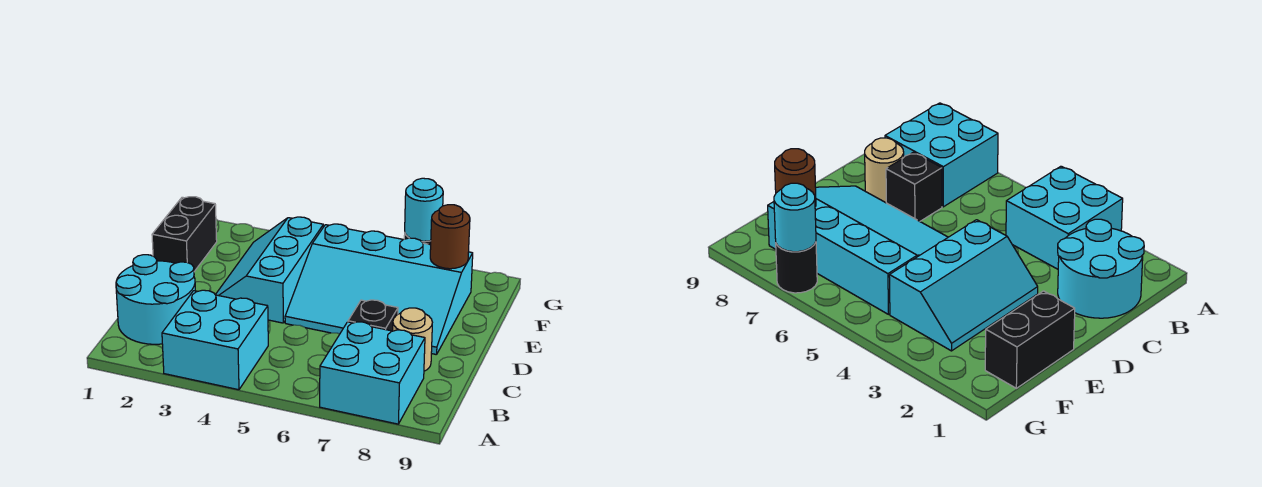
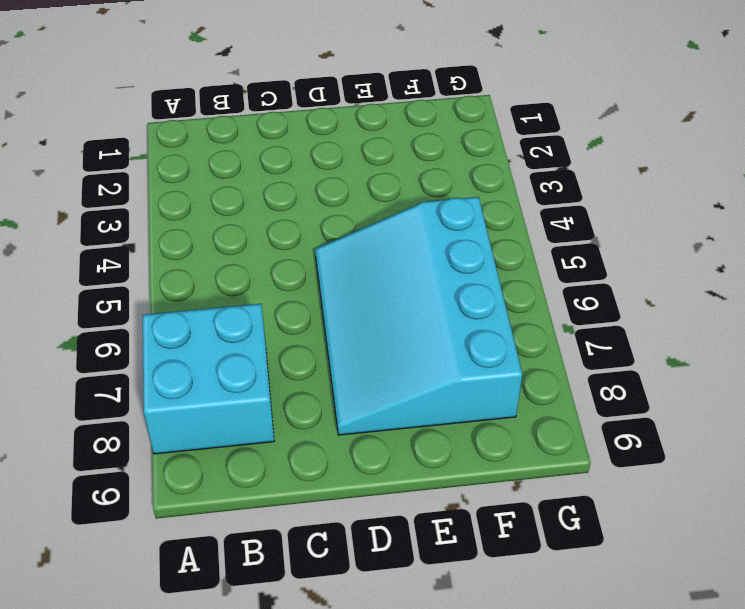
none -> cyan 2x2 brick [162,290,268,390]
none -> cyan 2x2 round brick [116,255,195,344]

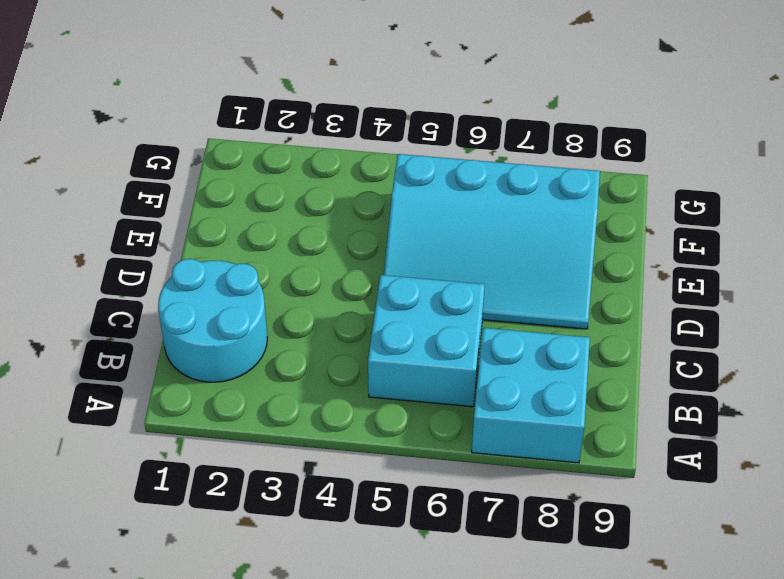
cyan 2x2 brick [368,275,485,407] -> cyan 2x2 brick moved to [162,290,268,390]
none -> black 1x1 brick [348,300,398,331]
none -> tan 1x1 round brick [393,308,432,371]

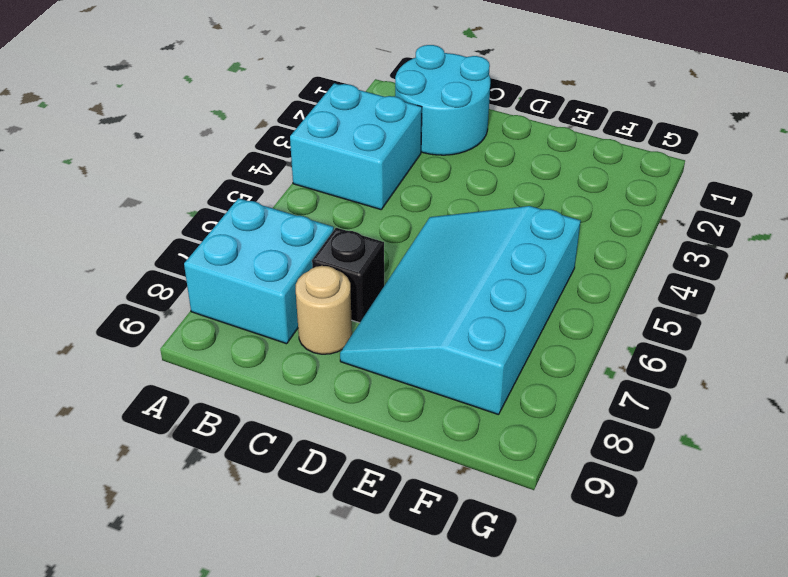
none -> cyan 2x3 slope [215,217,323,323]
none -> black 1x2 brick [152,197,217,271]

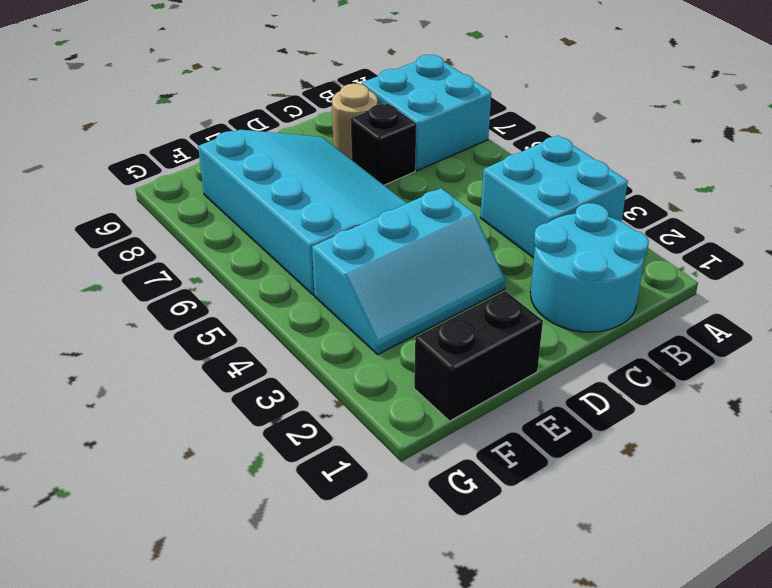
none -> black 1x1 round brick [776,242,817,293]
none -> brown 1x1 round brick [430,205,470,269]

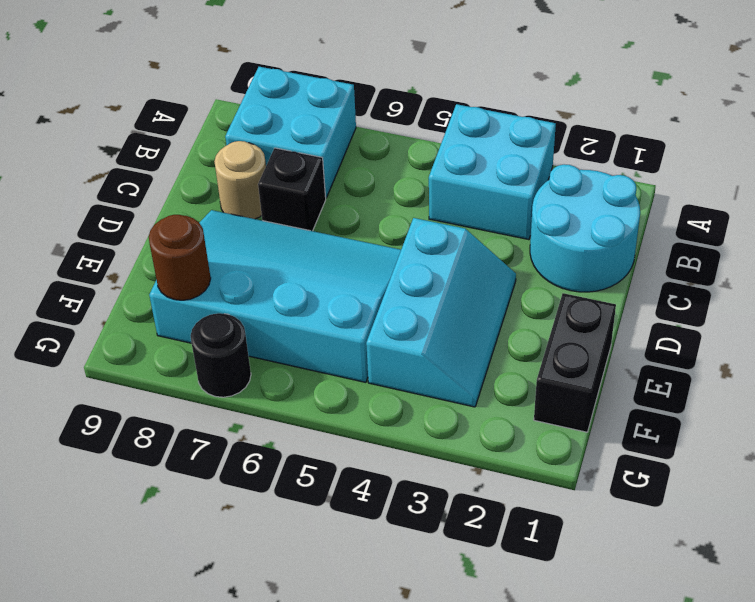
none -> cyan 1x1 round brick [405,178,443,241]

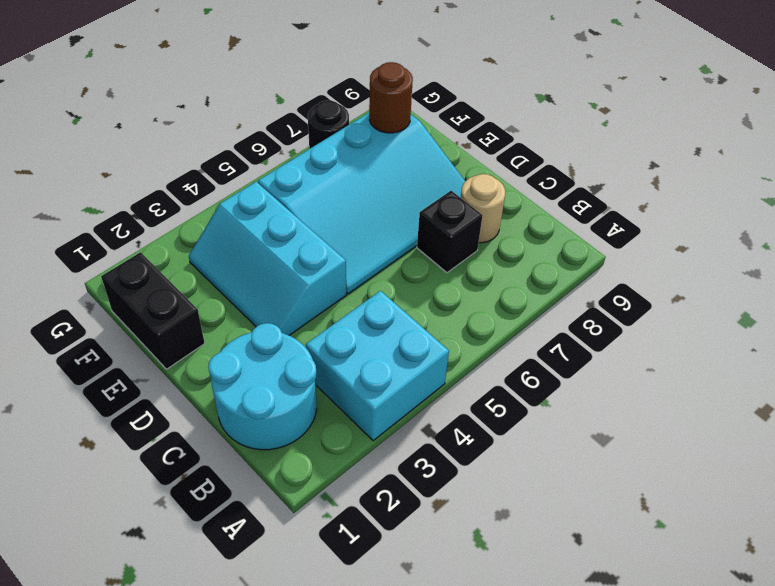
none -> cyan 2x2 brick [320,322,425,424]
none -> cyan 1x1 round brick [405,178,443,241]

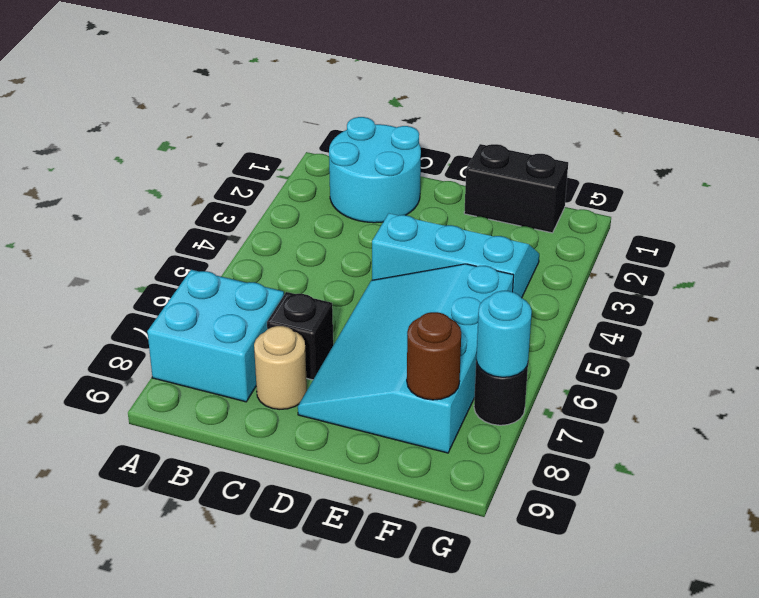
none -> cyan 2x2 brick [162,290,268,390]

